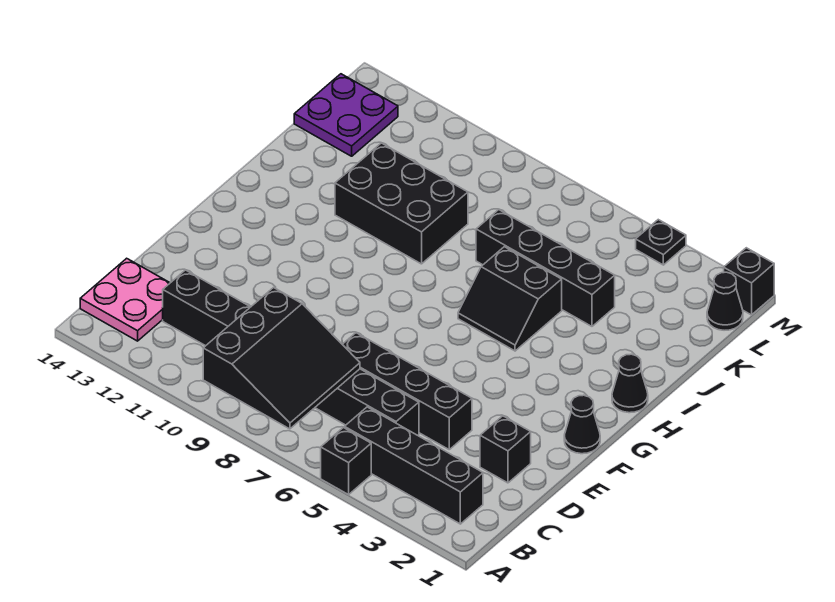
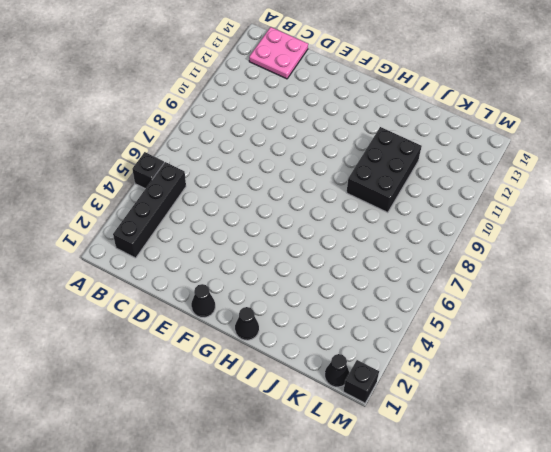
none -> black 1x8 brick [163,270,419,435]
none -> black 1x1 brick [480,416,531,483]
none -> black 1x4 brick [342,333,472,449]

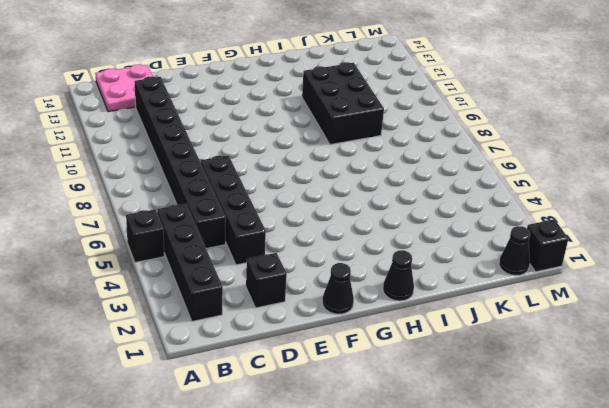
none -> black 2x2 slope [458,247,562,351]
none -> black 1x4 brick [476,210,615,326]
none -> purple 2x2 plate [294,74,398,156]

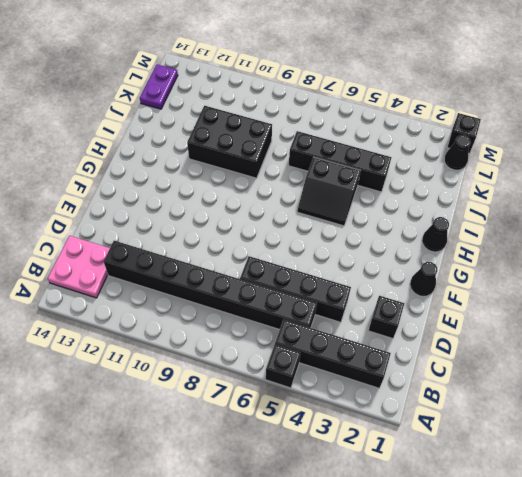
purple 1x2 plate [140,64,178,109] -> purple 2x2 plate [294,74,398,156]
none -> black 1x1 plate [636,220,686,265]
none -> black 3x3 slope [203,288,360,429]

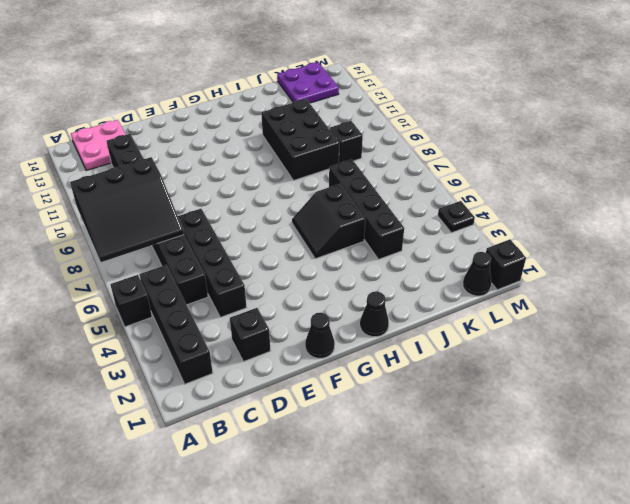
black 1x1 brick [329,121,363,163] -> none

